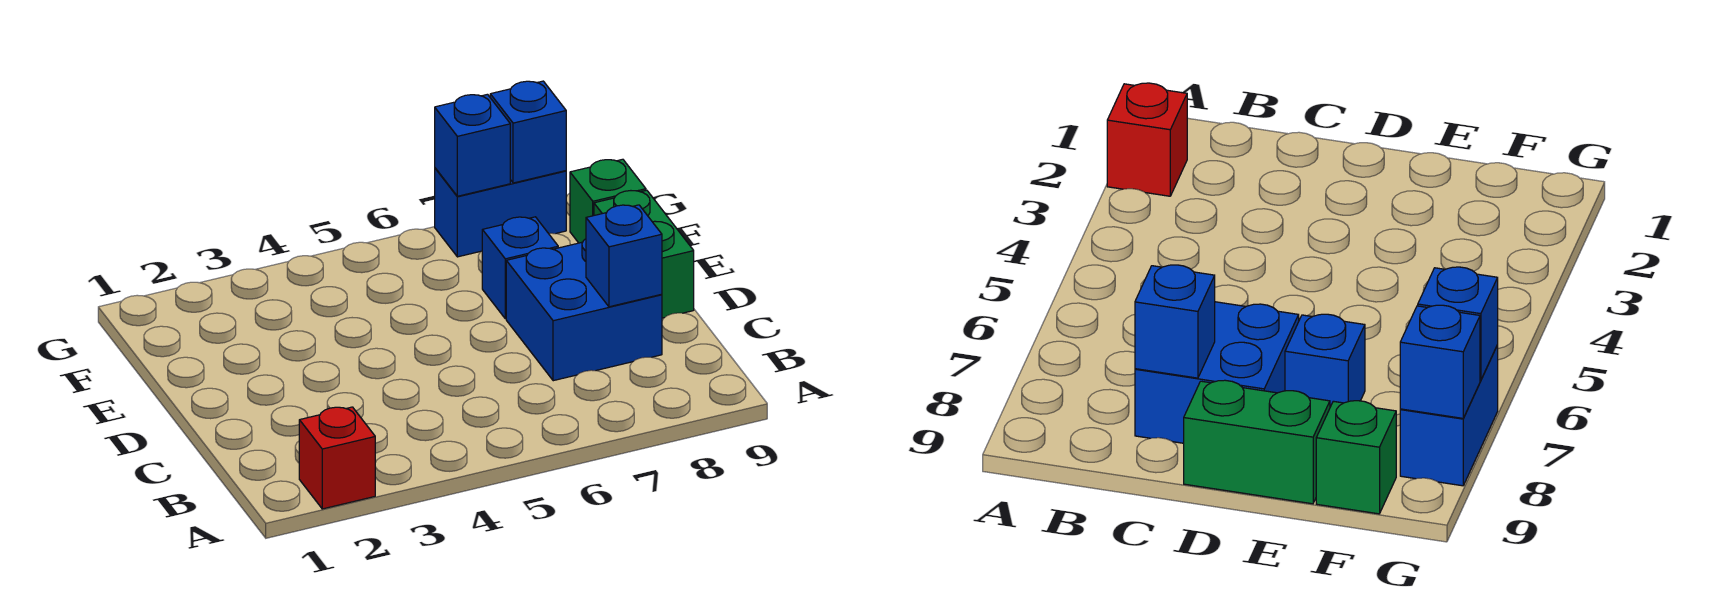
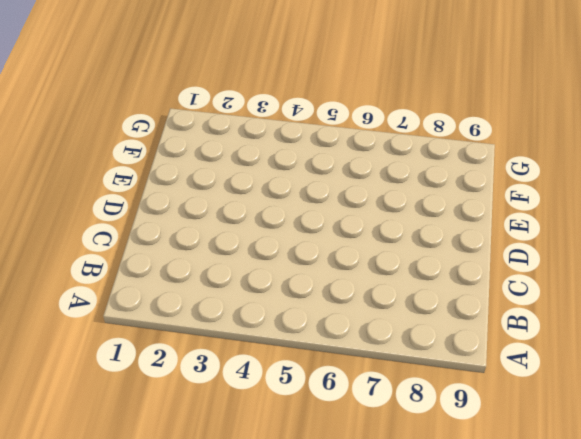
none -> red 1x1 brick [299,407,375,509]
none -> blue 2x2 brick [506,239,662,381]

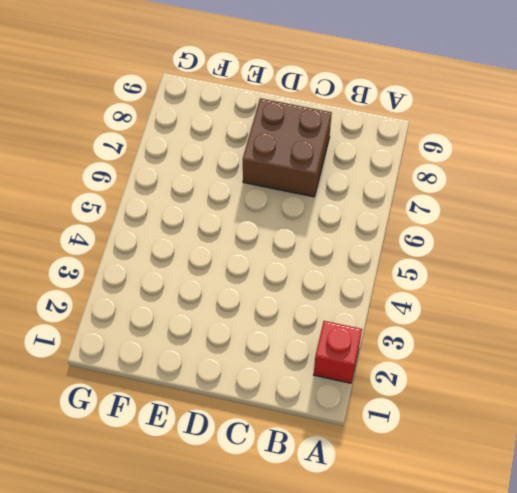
brown 2x2 brick [243,98,332,197] -> blue 2x2 brick [506,239,662,381]
none -> green 1x2 brick [594,190,694,318]
none -> blue 1x1 brick [482,217,558,319]

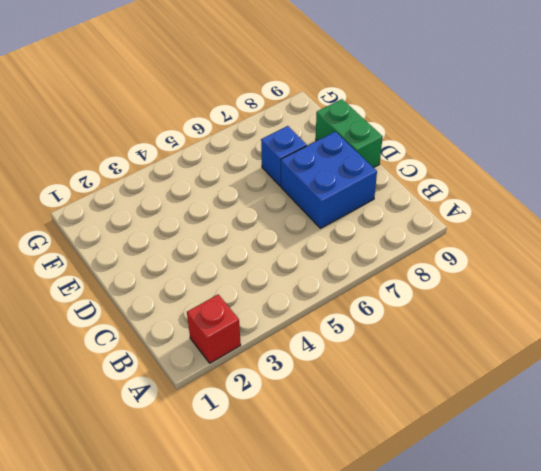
none -> green 1x1 brick [570,159,646,243]
none -> blue 1x2 brick [435,168,566,257]

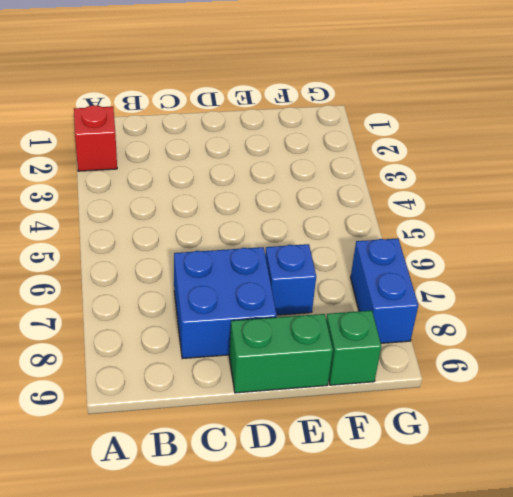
none -> blue 1x1 brick [586,205,662,307]
none -> blue 1x1 brick [435,94,510,196]

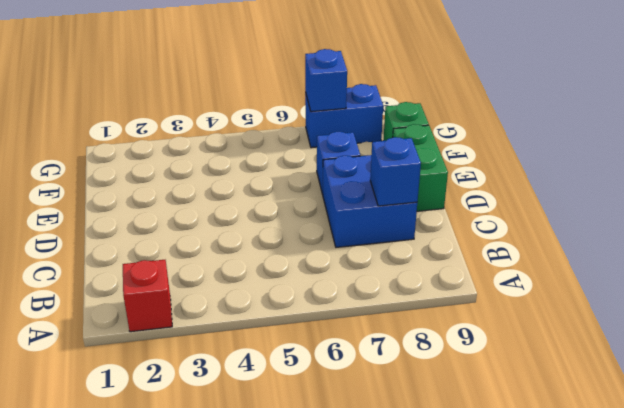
none -> blue 1x1 brick [490,81,566,183]

